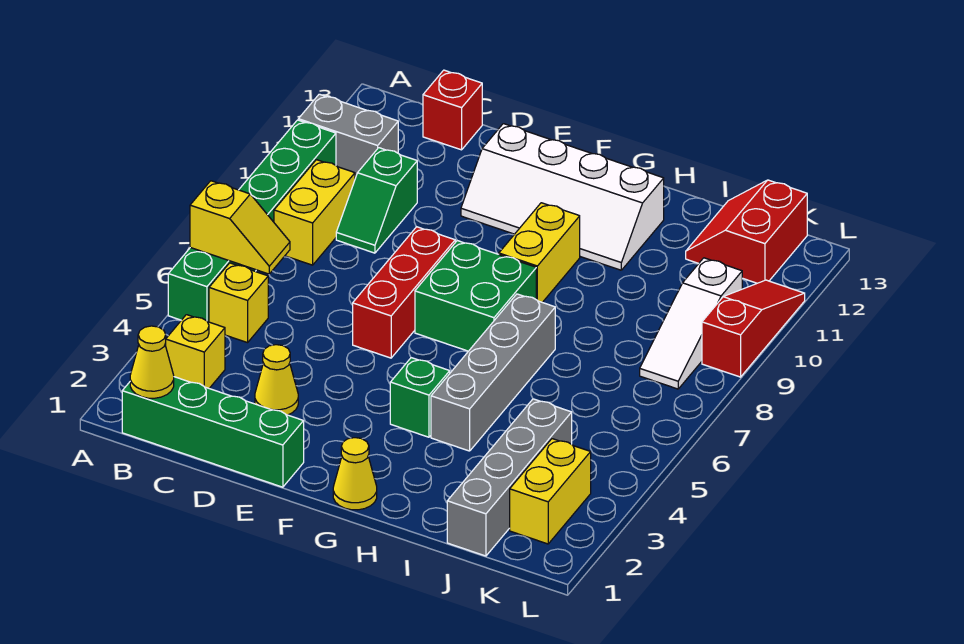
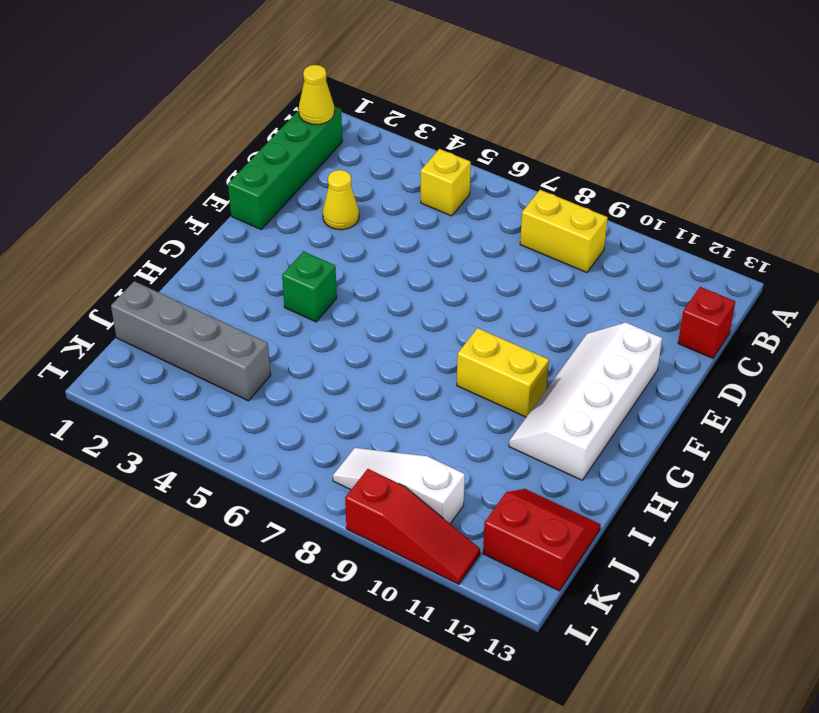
none -> green 1x6 brick [168,120,336,322]
none -> grey 1x2 brick [298,94,398,178]
none -> yellow 1x1 brick [166,315,225,388]

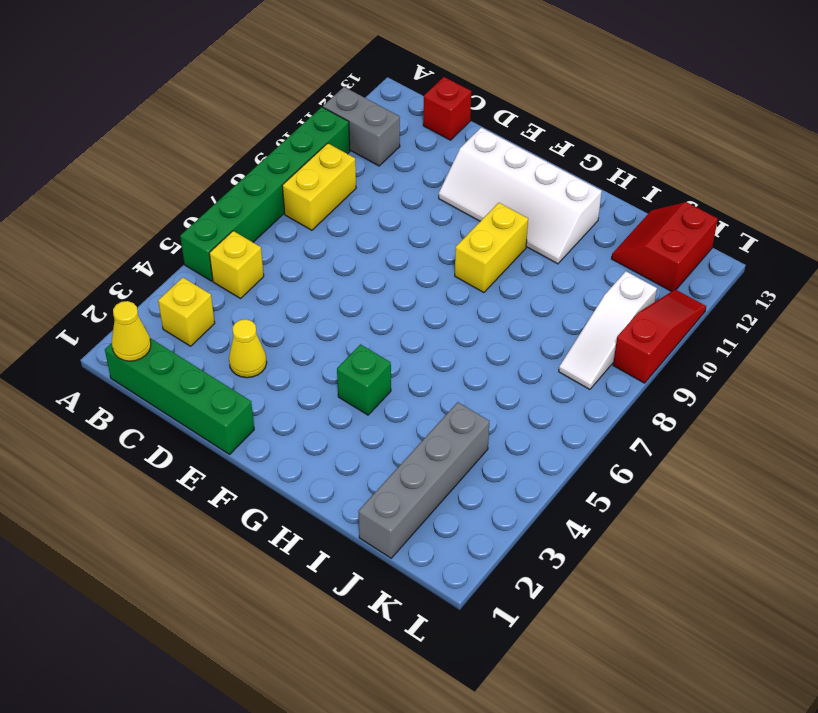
none -> green 1x2 slope [336,148,417,253]
none -> red 1x3 brick [353,227,455,358]
none -> green 2x2 brick [415,241,536,351]

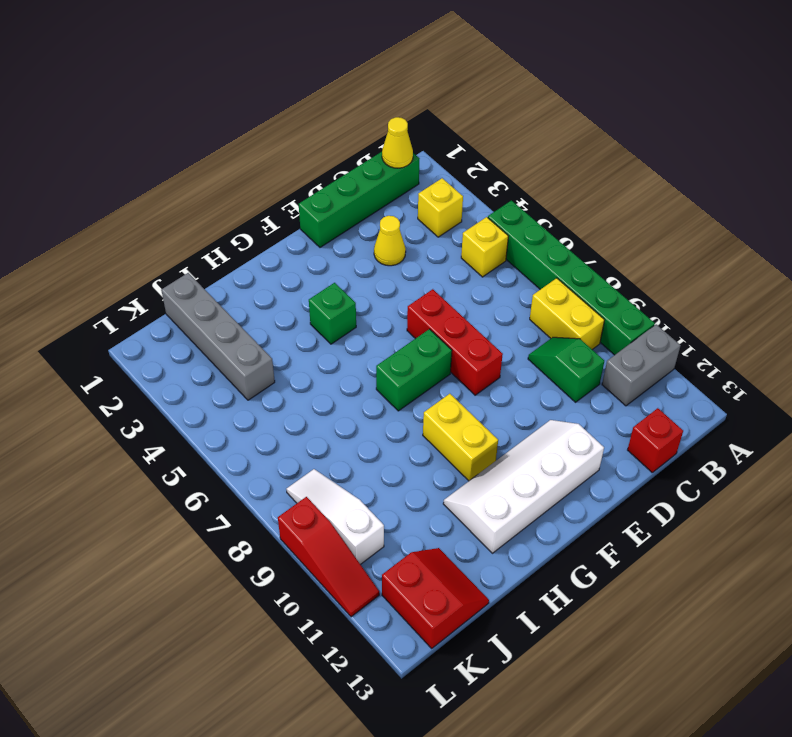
green 1x2 brick [376,329,452,411] -> green 2x2 brick [415,241,536,351]
none -> yellow 1x1 cone [333,438,377,510]
none -> grey 1x4 brick [431,294,555,451]
none -> yellow 1x2 brick [510,439,591,544]

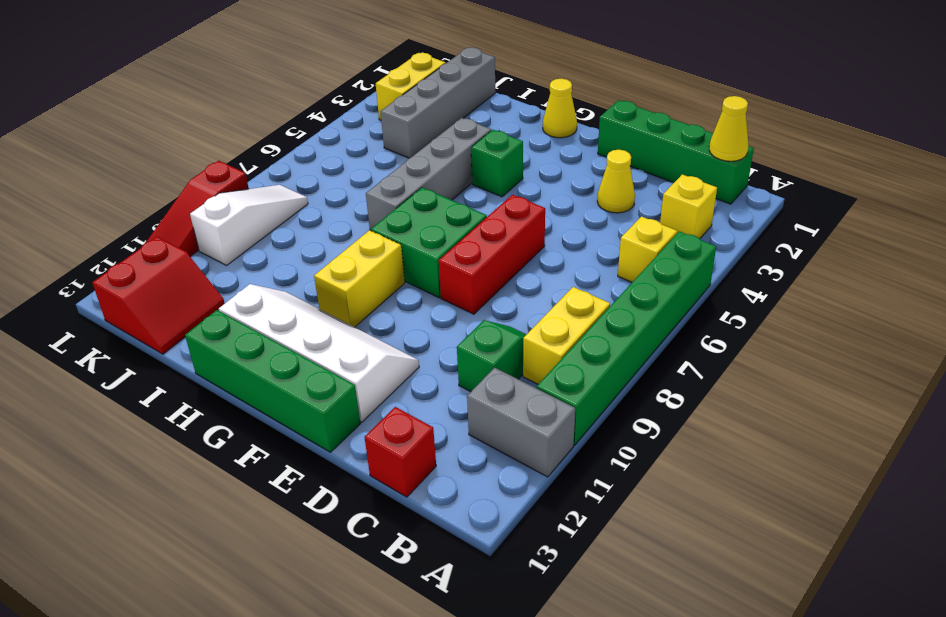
green 1x4 brick [185,310,361,452] -> none
none -> yellow 1x2 slope [190,181,290,274]

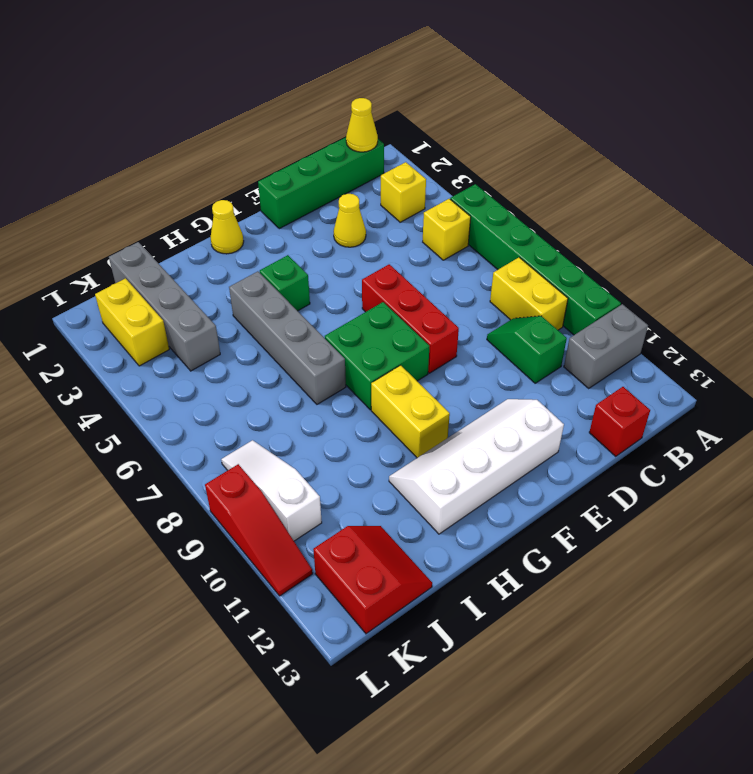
none -> yellow 1x2 slope [190,181,290,274]

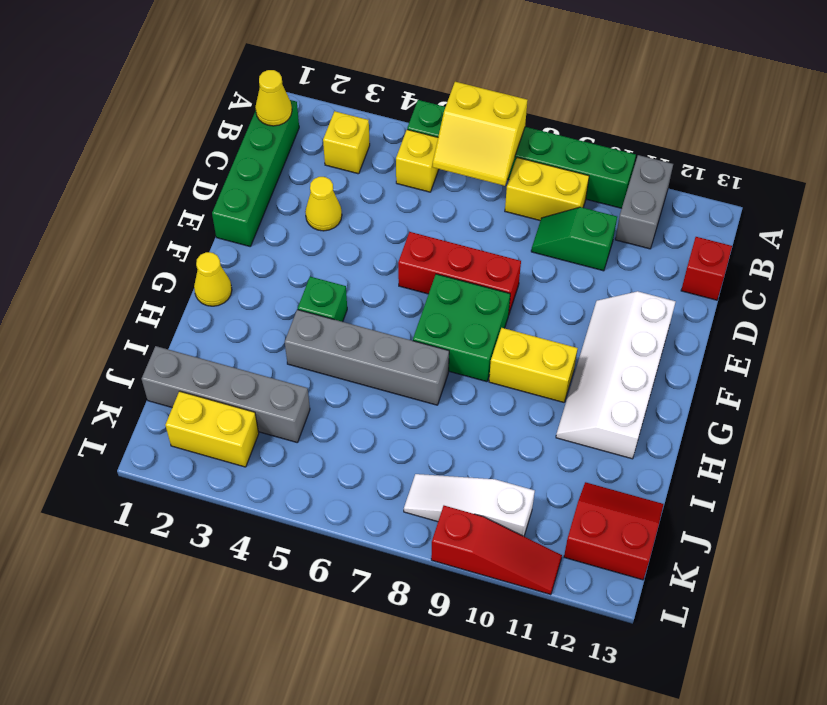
yellow 2x2 slope [433,82,528,186] -> yellow 1x2 slope [190,181,290,274]

